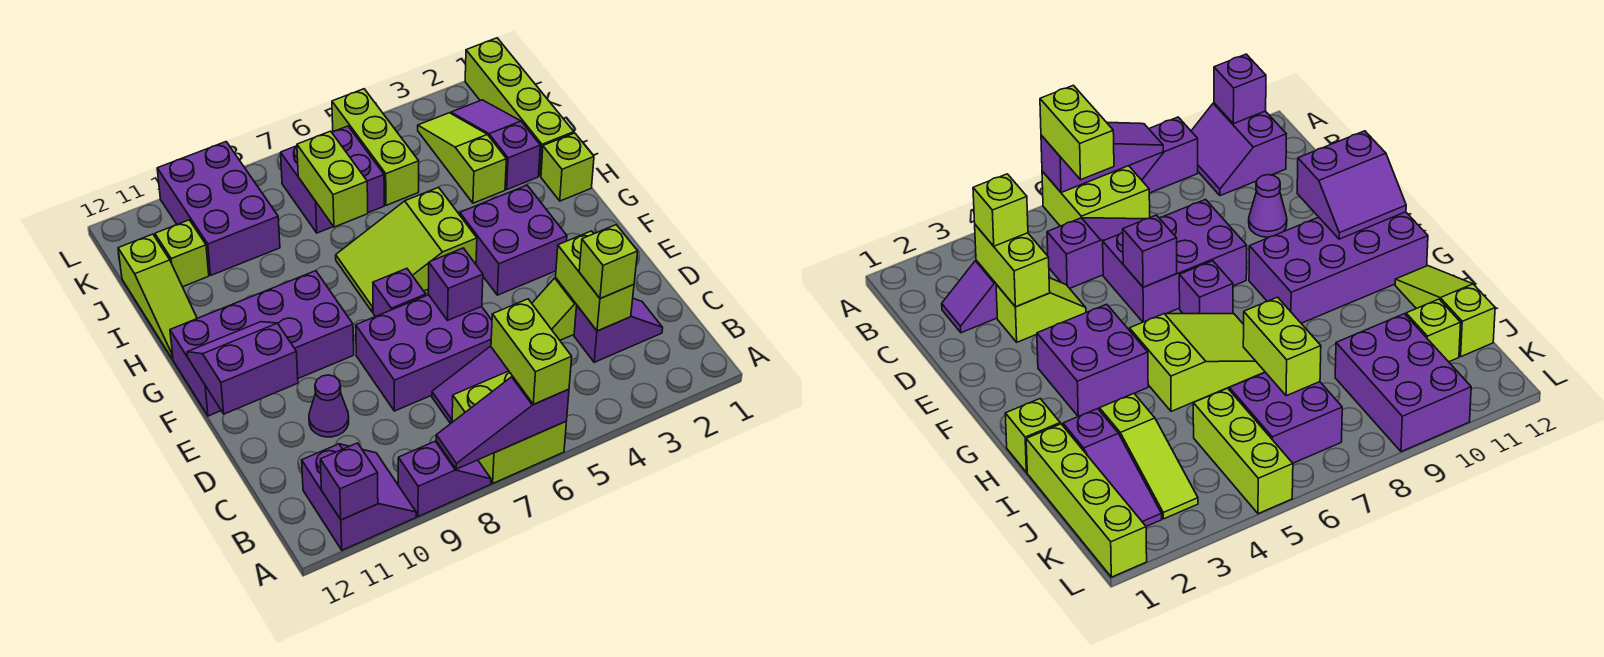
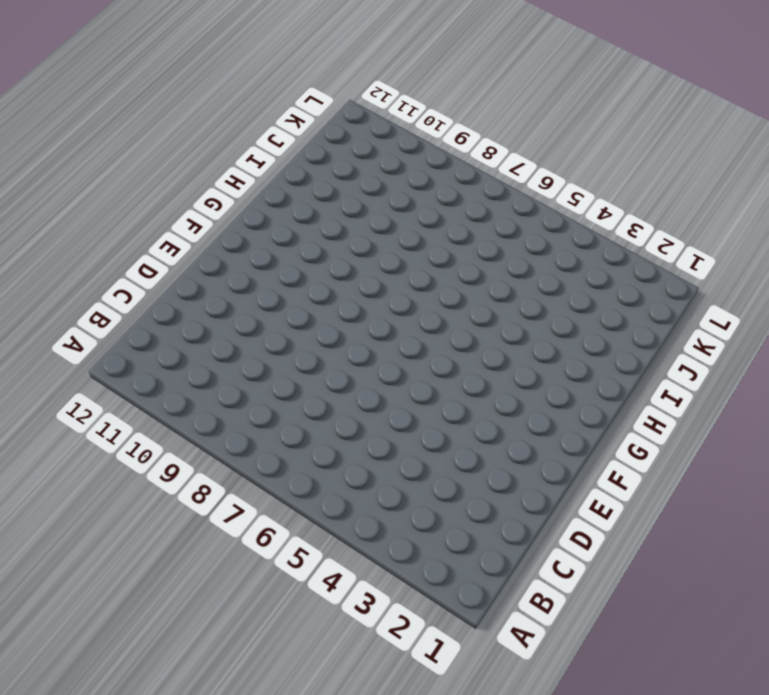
none -> lime 2x2 brick [452,371,566,483]
none -> purple 1x2 slope [398,441,491,517]
none -> purple 2x2 slope [302,444,416,550]

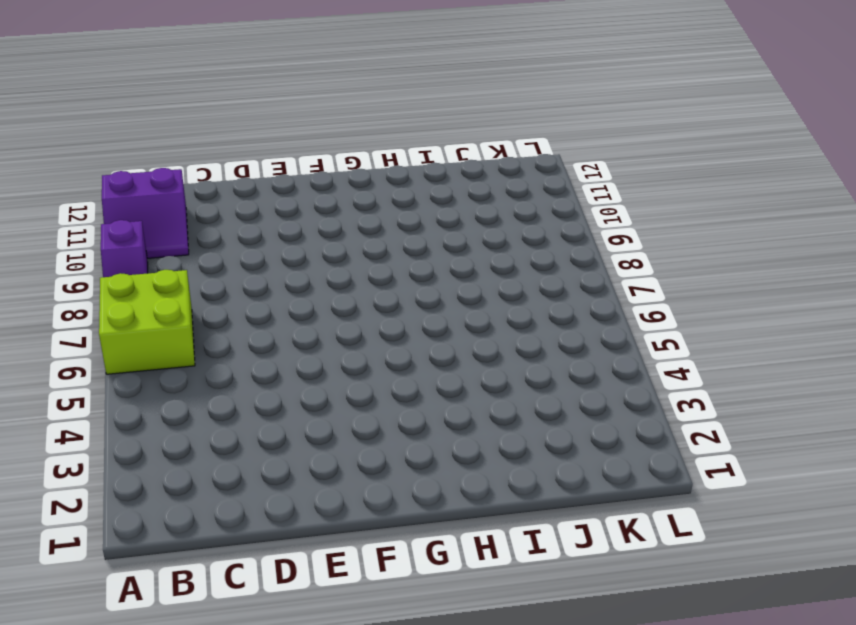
none -> purple 1x2 slope [574,298,663,362]
none -> purple 1x3 slope [432,346,508,424]
none -> lime 1x2 slope [532,278,577,340]

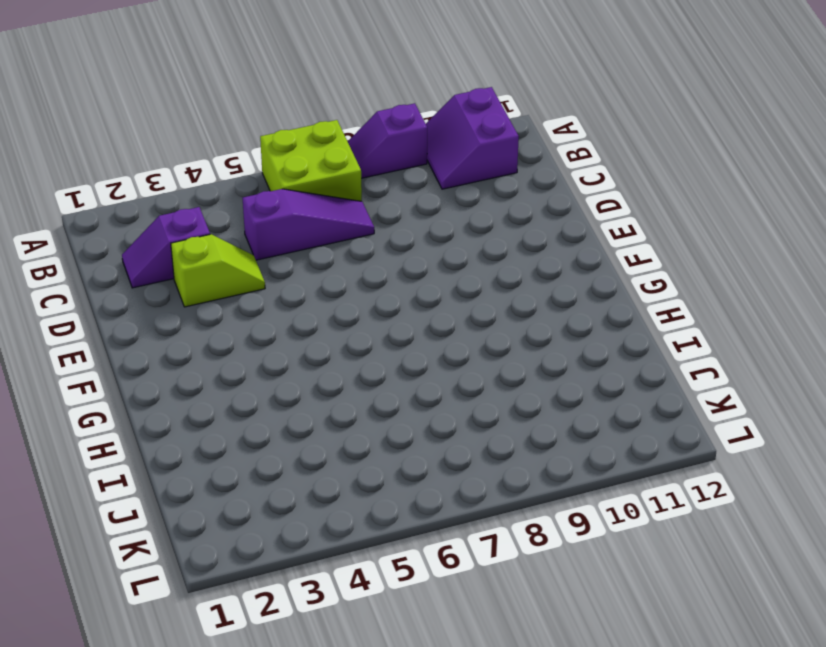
none -> purple 2x3 brick [356,295,492,411]
none -> purple 1x1 cone [309,375,349,437]
none -> purple 2x2 brick [460,185,567,295]

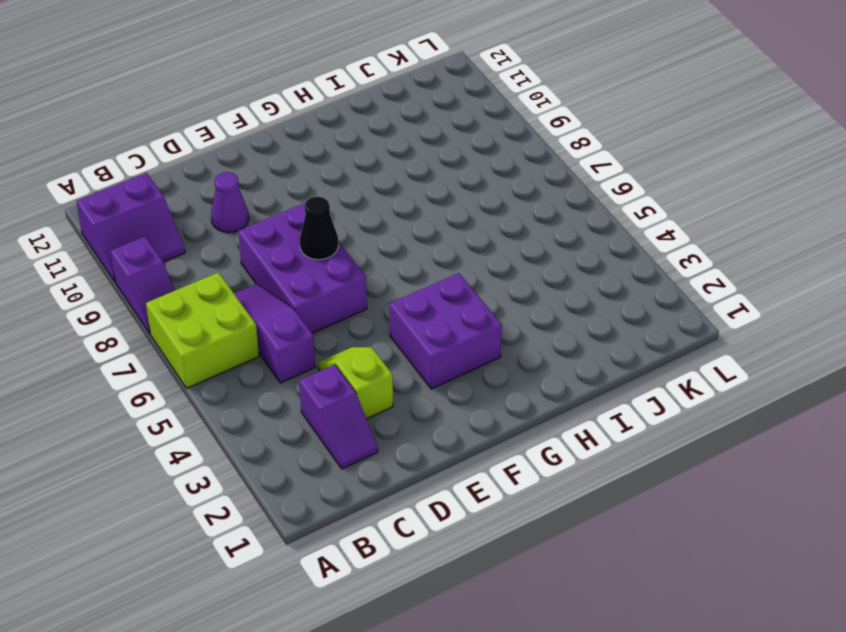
black 1x1 cone [300,197,339,260] -> none
none -> purple 1x1 brick [373,268,426,317]
none -> purple 2x4 brick [170,271,354,416]
none -> lime 2x3 slope [336,187,477,312]

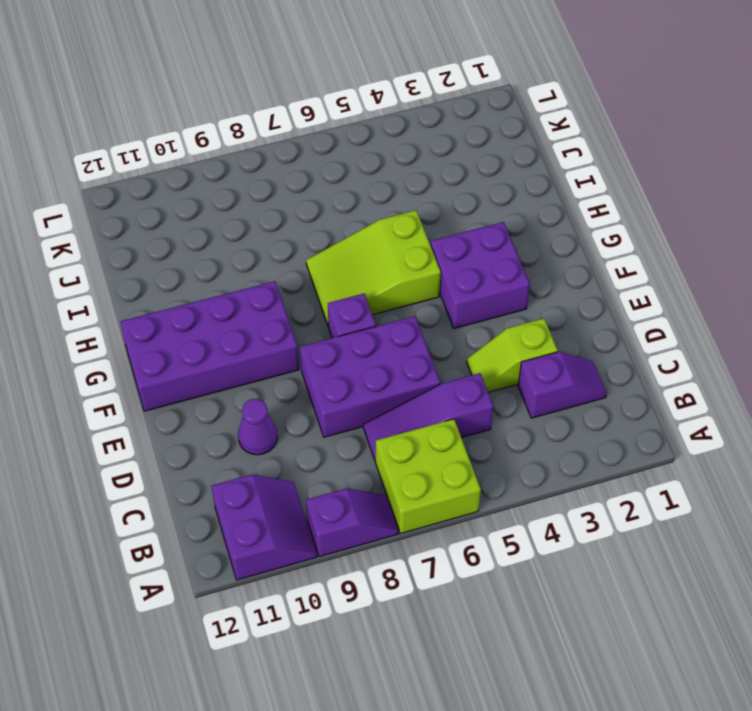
none -> lime 1x1 brick [541,133,594,201]
none -> lime 1x3 slope [118,234,197,359]
none -> lime 1x4 brick [465,38,574,176]

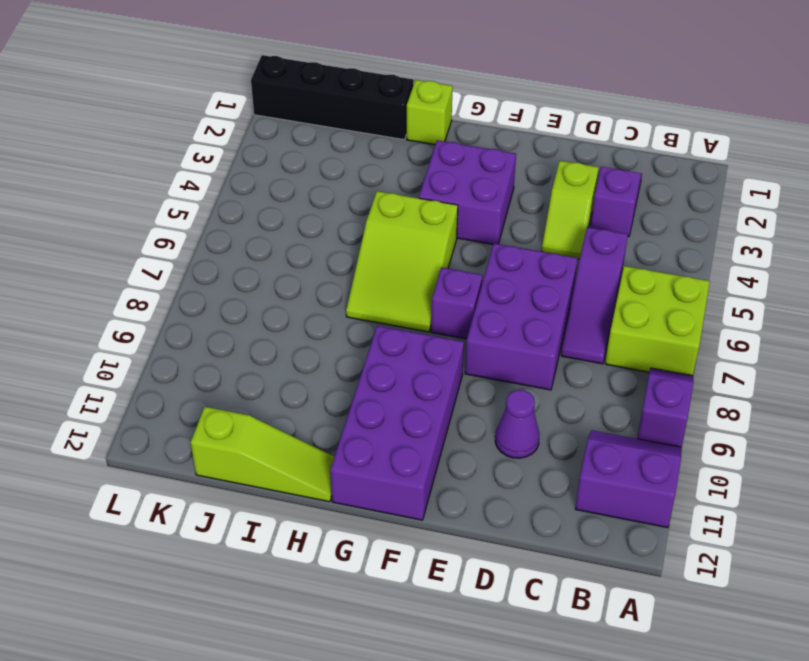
black 1x4 brick [251,55,414,140] -> lime 1x4 brick [465,38,574,176]
none -> purple 1x3 slope [451,100,540,189]
none -> lime 1x3 slope [418,113,506,203]
none -> lime 1x3 brick [332,89,419,205]

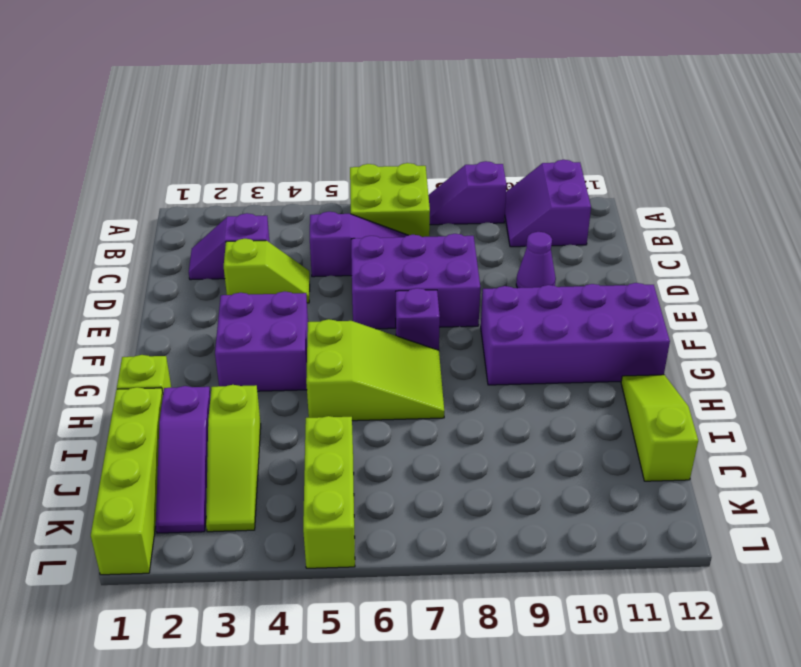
none -> purple 2x2 brick [281,126,384,233]
none -> purple 2x3 brick [157,142,280,275]
none -> lime 1x1 brick [155,220,209,287]

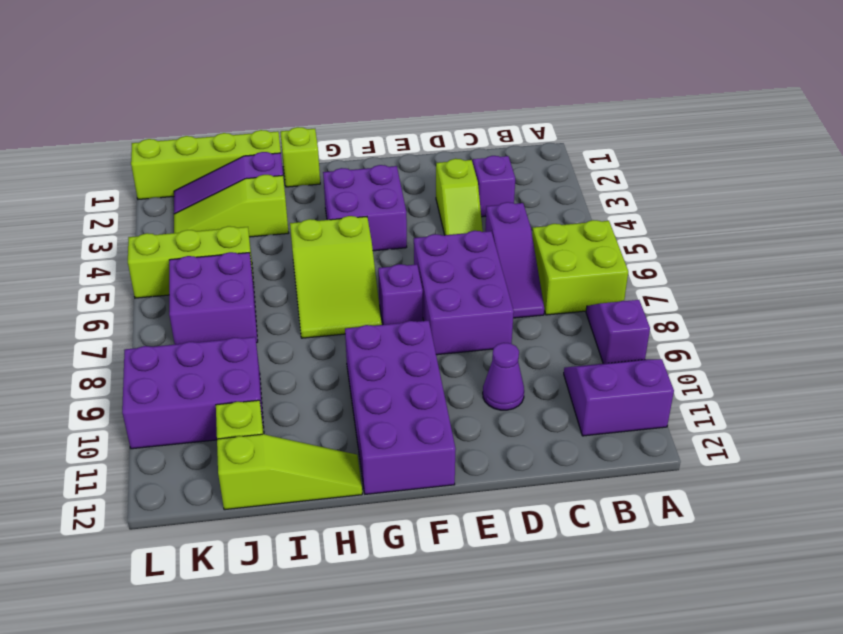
none -> purple 1x3 slope [436,376,569,469]
none -> purple 1x1 brick [320,443,378,520]
none -> lime 1x2 brick [556,231,634,331]

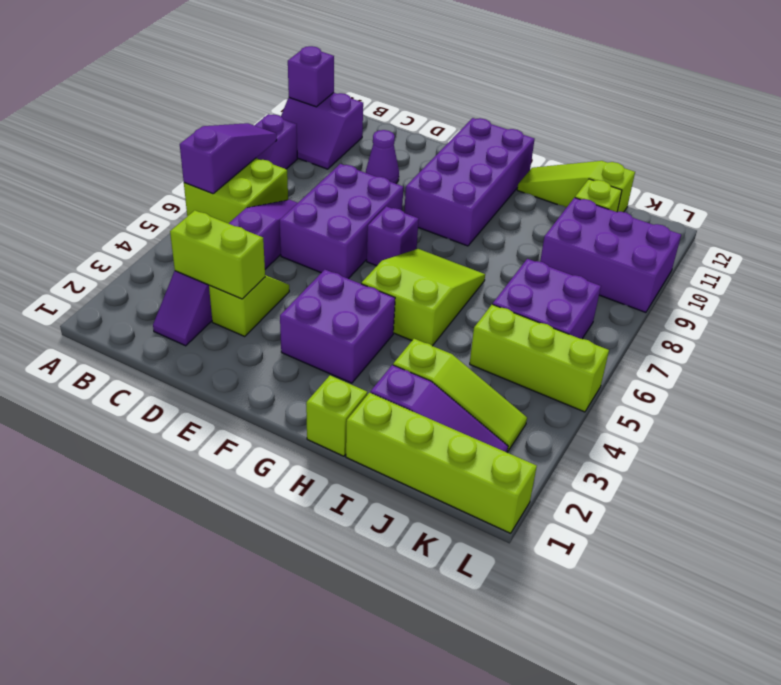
none -> purple 1x1 brick [428,248,483,320]
none -> purple 2x2 slope [187,322,298,414]
none -> lime 1x2 brick [297,131,368,227]

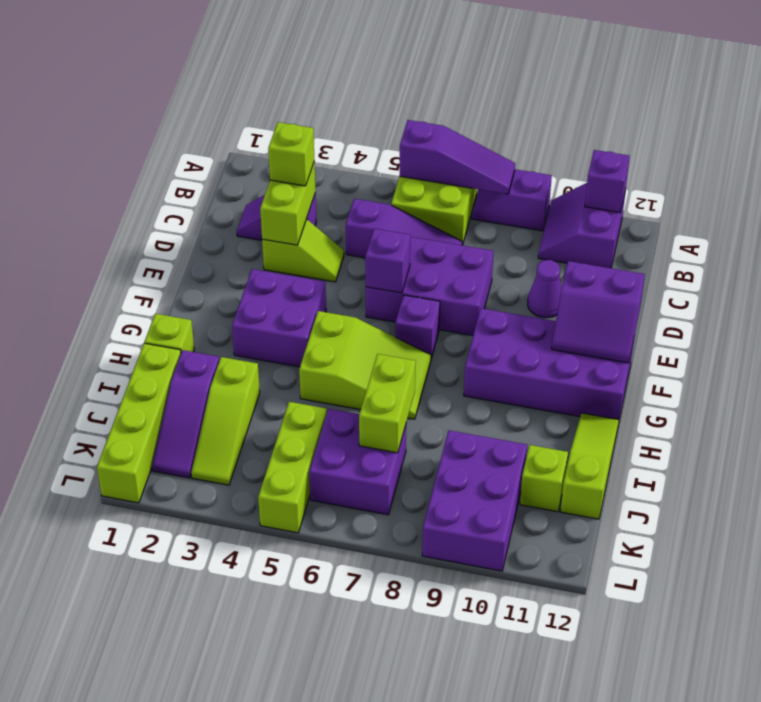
none -> lime 1x2 brick [491,299,572,404]

